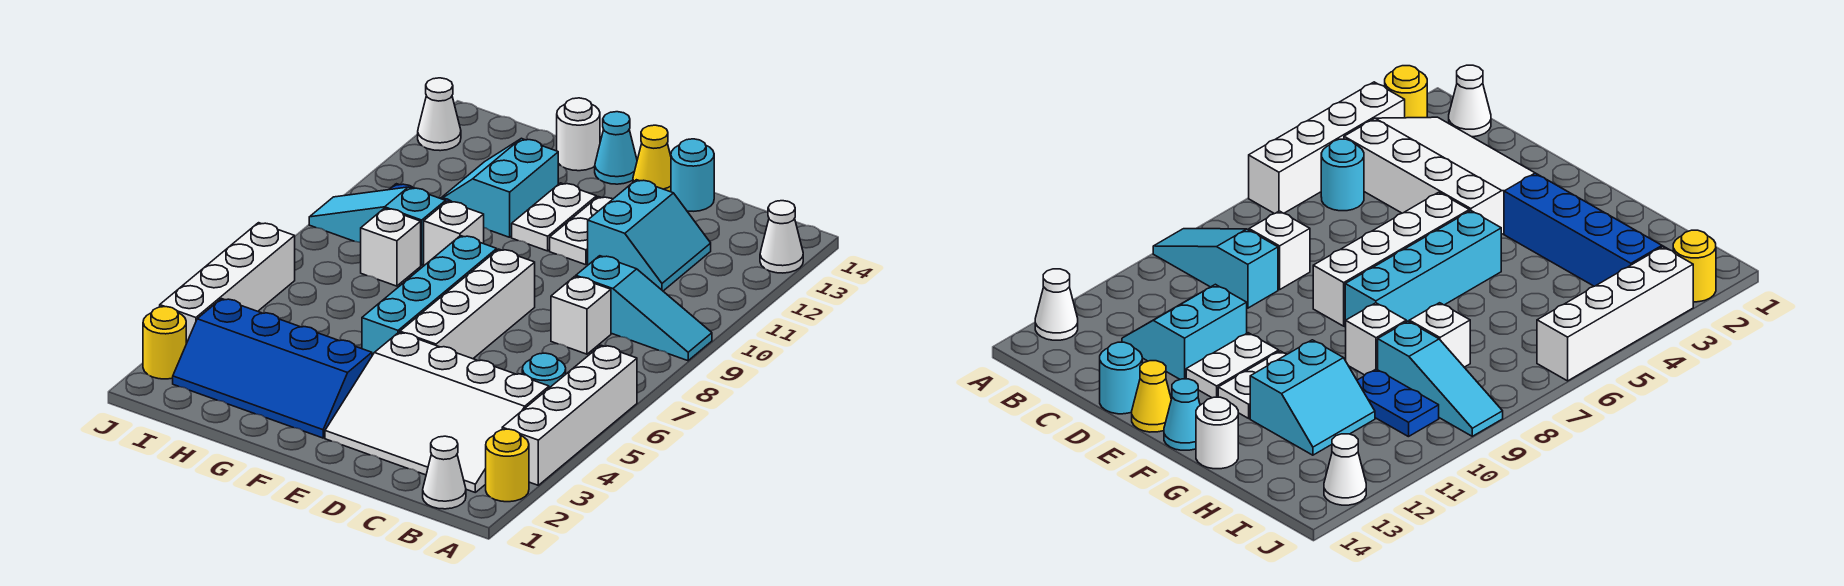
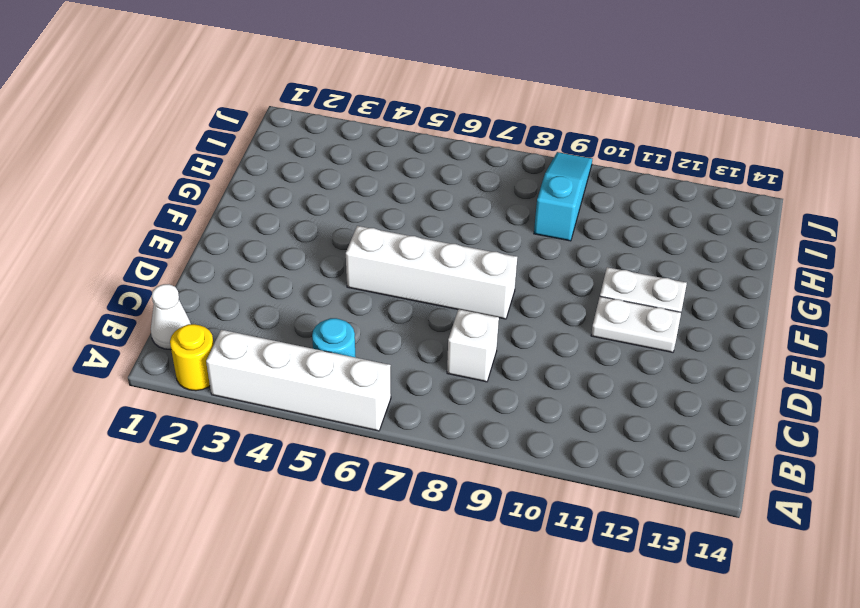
none -> cyan 1x3 slope [576,256,712,361]
none -> white 1x1 cone [760,201,803,273]
none -> white 3x4 slope [325,332,549,492]

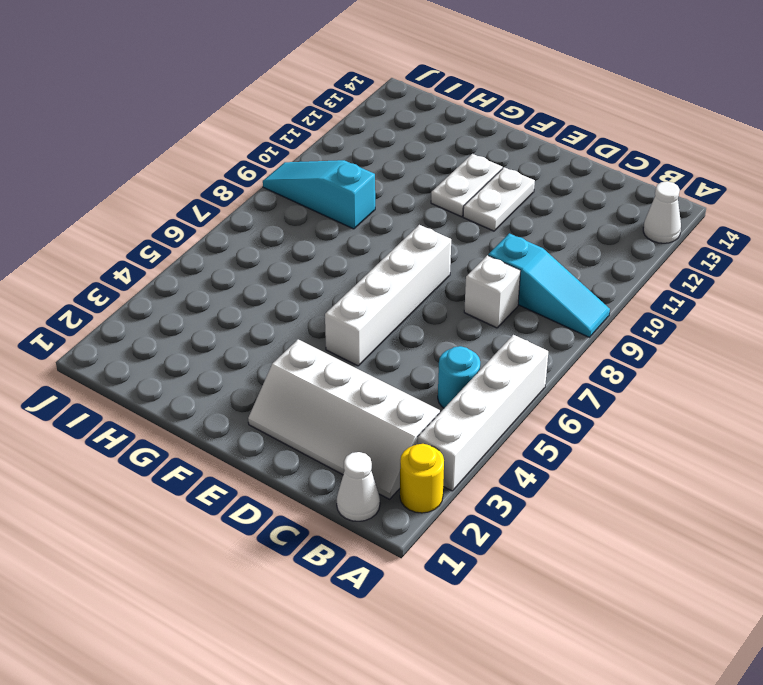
white 2x4 slope [248,339,440,499] -> white 3x4 slope [325,332,549,492]
none -> cyan 2x2 slope [588,180,711,291]
none -> cyan 1x1 round brick [671,139,714,211]
none -> yellow 1x1 cone [633,125,671,192]

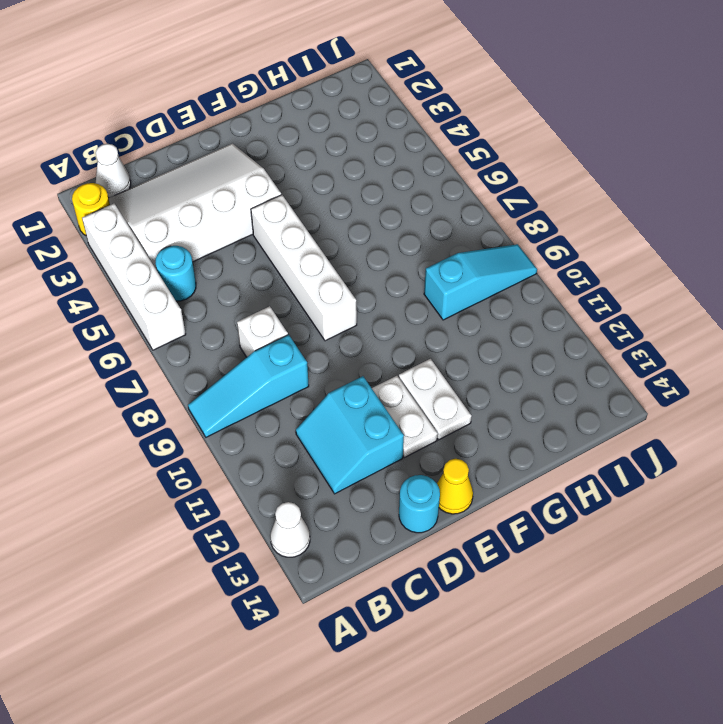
none -> blue 2x4 slope [173,299,372,438]
none -> cyan 1x4 brick [362,236,497,355]
none -> cyan 1x1 cone [595,112,637,184]

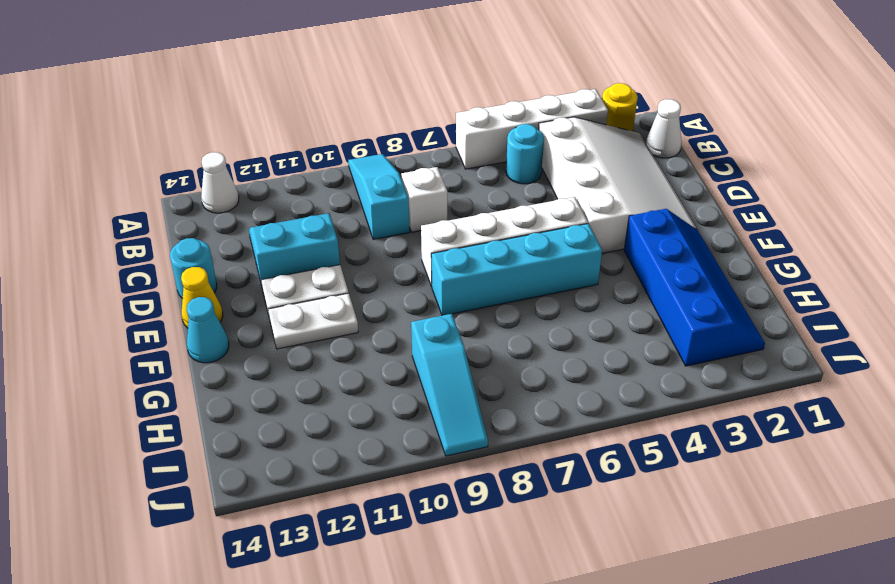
none -> white 1x1 brick [424,201,484,265]
none -> cyan 2x2 slope [442,138,558,237]
none -> white 1x1 round brick [557,98,600,171]

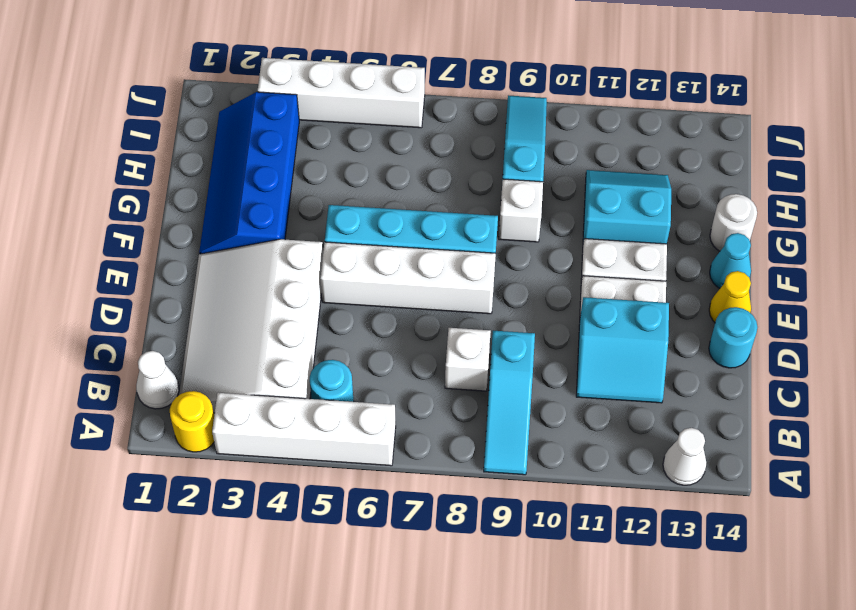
none -> white 1x1 brick [361,208,421,286]
none -> blue 1x2 plate [1357,369,1439,437]
none -> yellow 1x1 round brick [143,307,186,379]

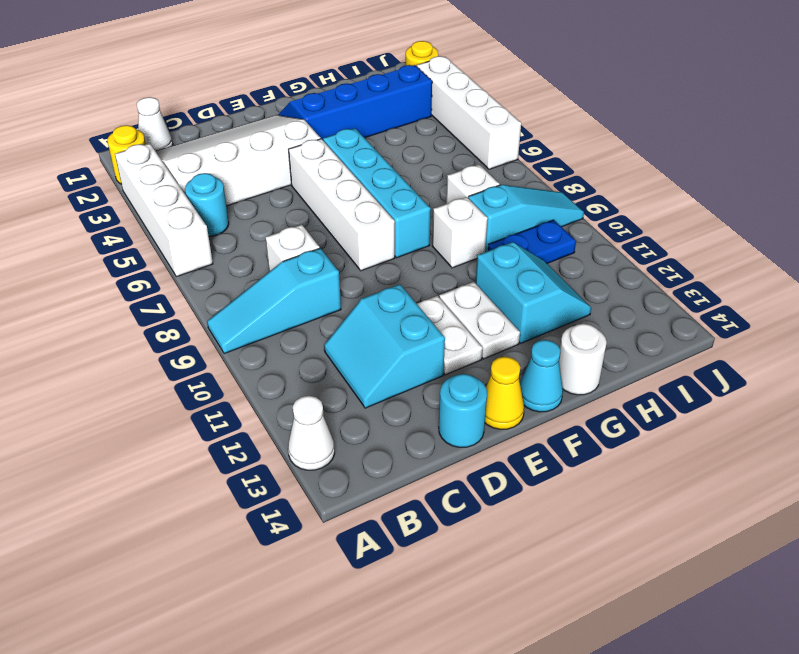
none -> white 1x1 cone [418,78,461,151]

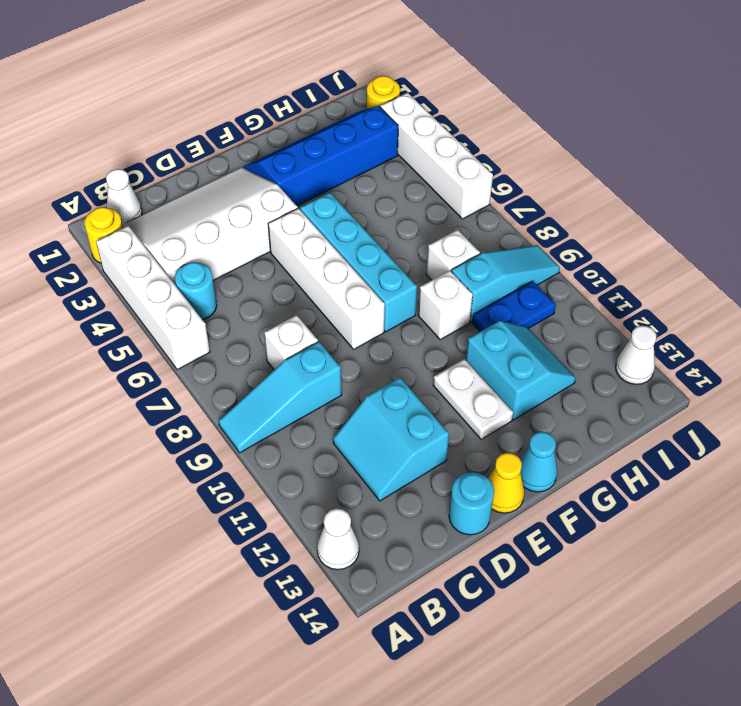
none -> white 1x2 plate [550,197,613,265]
none -> white 1x1 round brick [557,98,600,171]

